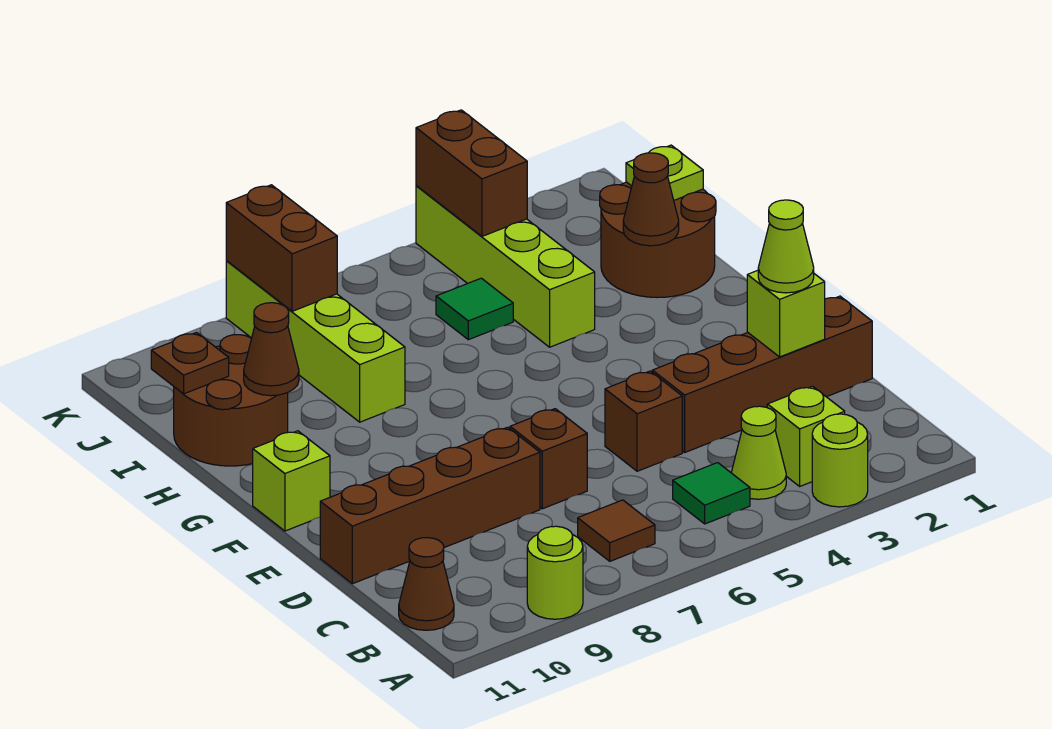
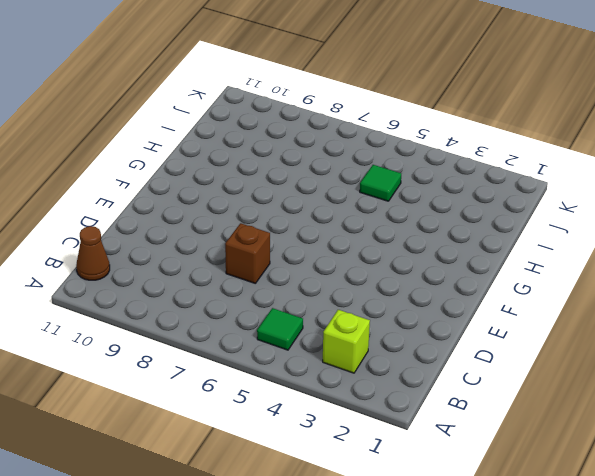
none -> lime 1x1 round brick [812,414,868,507]
none -> lime 1x1 round brick [527,526,583,619]
none -> lime 1x1 cone [731,406,786,499]

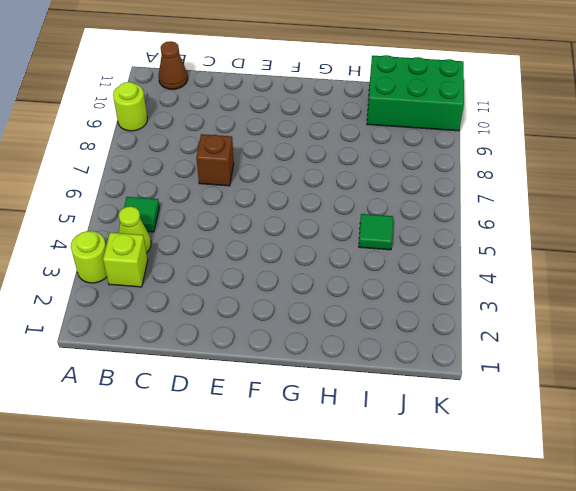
green 2x3 brick [367,55,464,131] -> brown 2x2 round brick [174,335,288,466]
none -> brown 1x1 tile [578,500,655,561]
none -> brown 1x4 brick [652,296,872,452]
none -> brown 1x1 brick [605,371,682,471]

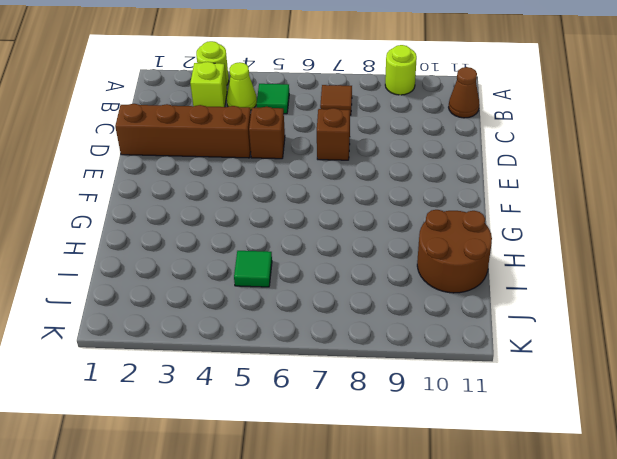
none -> brown 1x4 brick [320,427,540,584]
none -> lime 1x1 brick [253,431,330,531]
none -> brown 2x2 round brick [600,182,716,298]

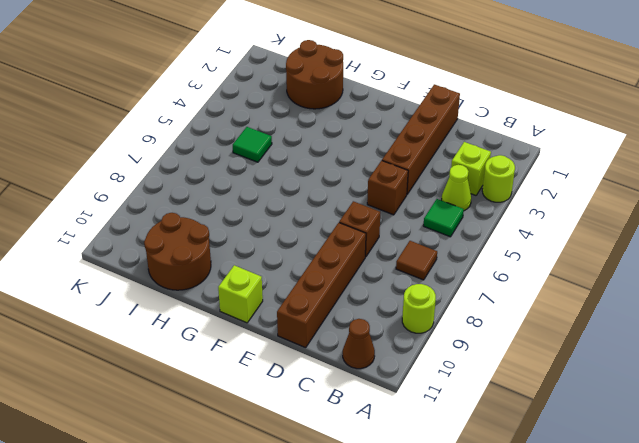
none -> lime 1x4 brick [416,186,595,347]
none -> lime 1x4 brick [226,261,405,422]
none -> lime 1x1 brick [747,270,825,357]

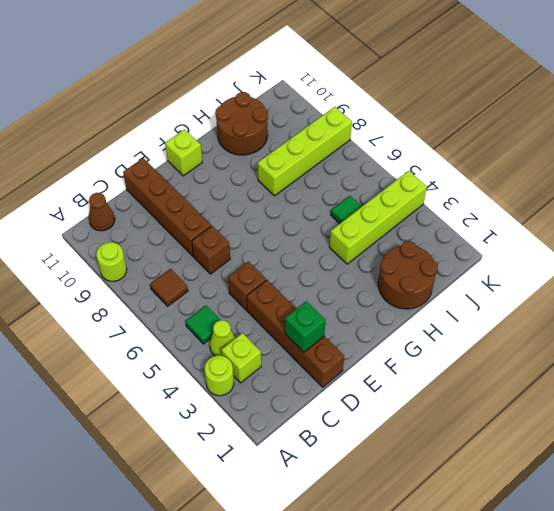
green 1x1 brick [285,301,326,352] -> lime 1x1 brick [747,270,825,357]
none -> brown 1x1 cone [623,153,679,246]
none -> brown 1x1 cone [244,303,299,396]
none -> lime 1x1 plate [626,145,703,200]

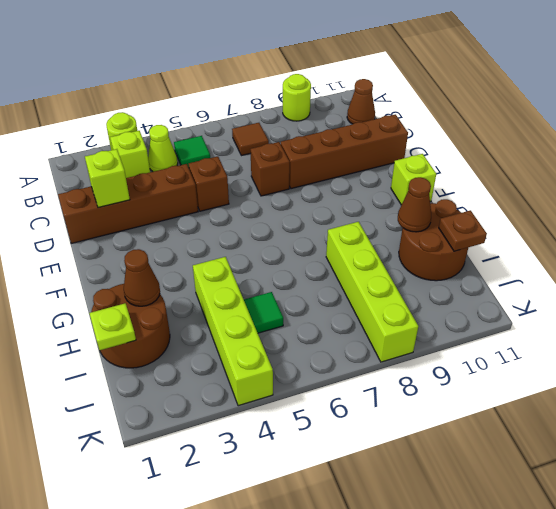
none -> brown 1x2 brick [416,110,527,236]
none -> brown 1x2 brick [226,185,337,311]
none -> lime 1x1 cone [758,200,814,293]

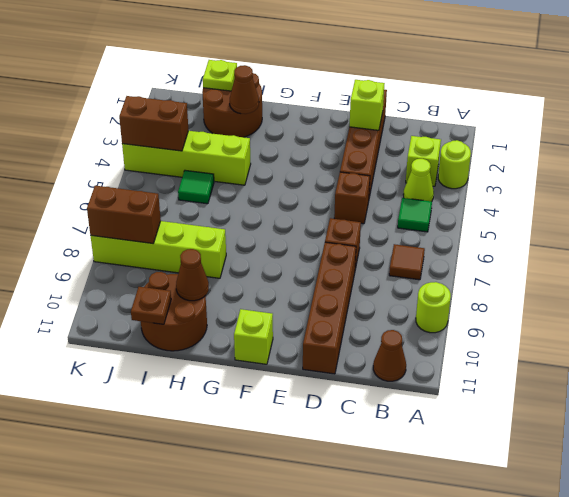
none -> lime 1x1 cone [758,200,814,293]

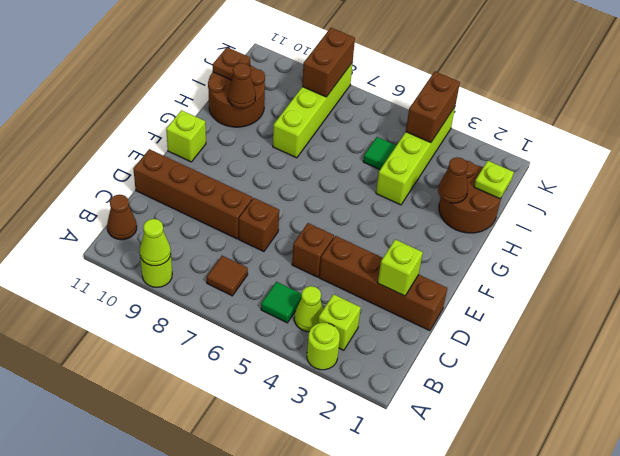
lime 1x1 cone [140,219,171,266] -> lime 1x1 cone moved to [758,200,814,293]

